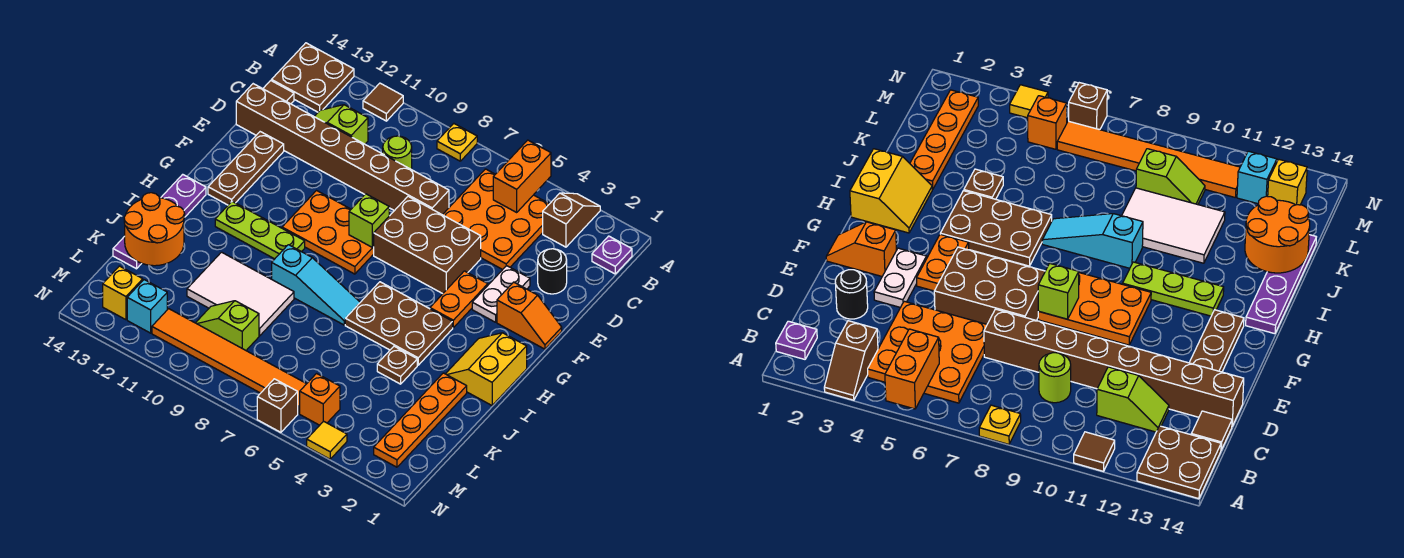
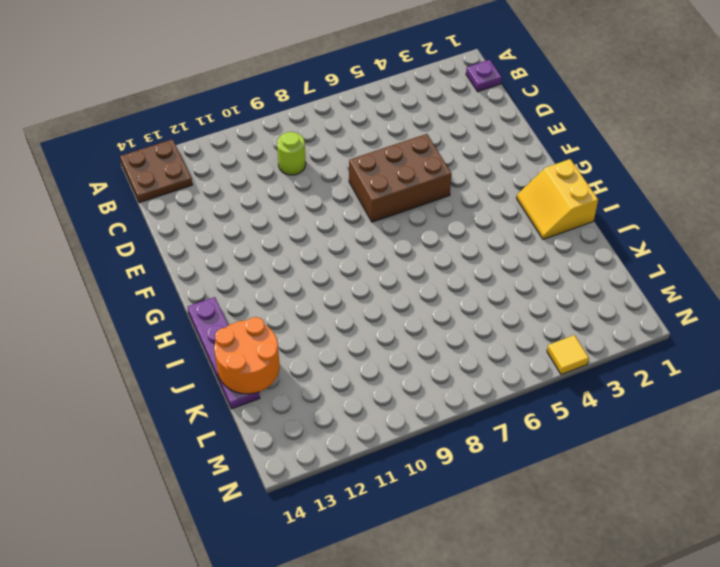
none -> brown 1x2 slope [543,193,600,247]
none -> yellow 1x1 plate [437,124,477,161]
none -> brown 1x1 tile [363,83,403,121]
none -> orange 3x3 plate [443,169,549,270]

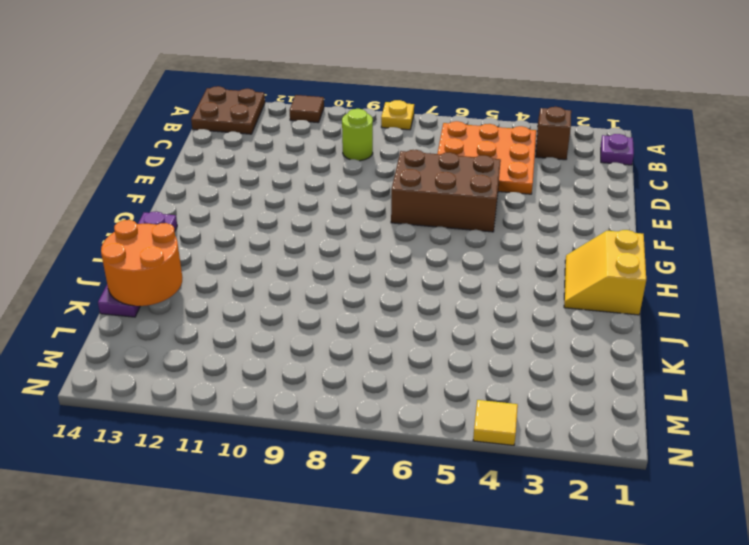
none -> lime 1x2 slope [314,105,368,144]
none -> brown 1x1 tile [263,81,294,104]
none -> black 1x1 round brick [538,249,567,294]
none -> brown 1x8 brick [236,84,449,215]

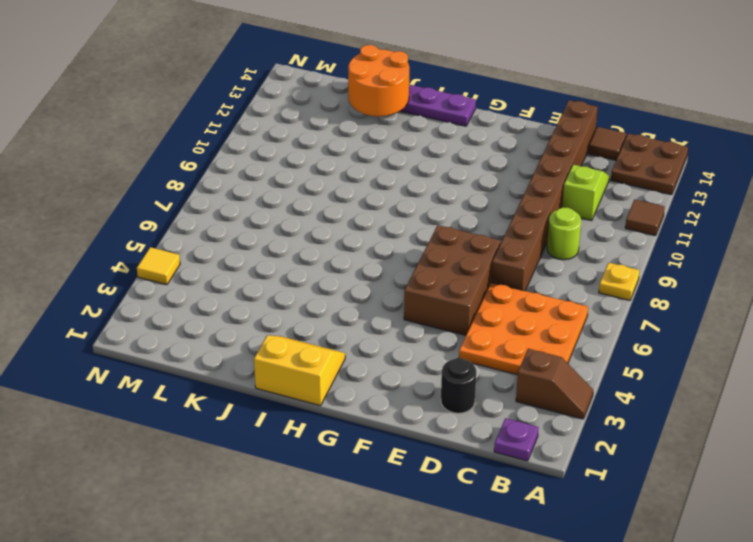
none -> white 1x2 plate [472,266,530,322]
none -> brown 1x3 plate [208,132,284,205]
none -> orange 1x2 slope [497,282,562,349]
none -> orange 1x2 plate [430,271,488,328]

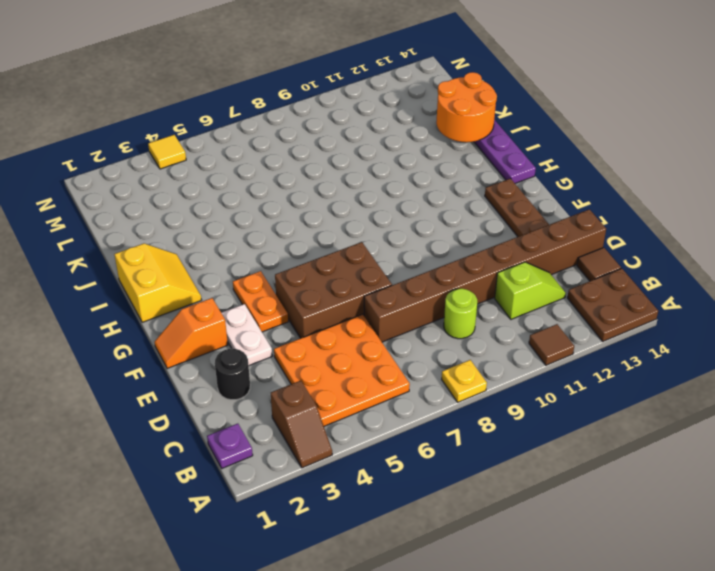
none -> orange 2x3 plate [282,191,374,274]
none -> brown 2x3 plate [345,282,453,365]
none -> lime 1x3 plate [215,201,305,259]
none -> cyan 1x3 slope [272,245,360,325]

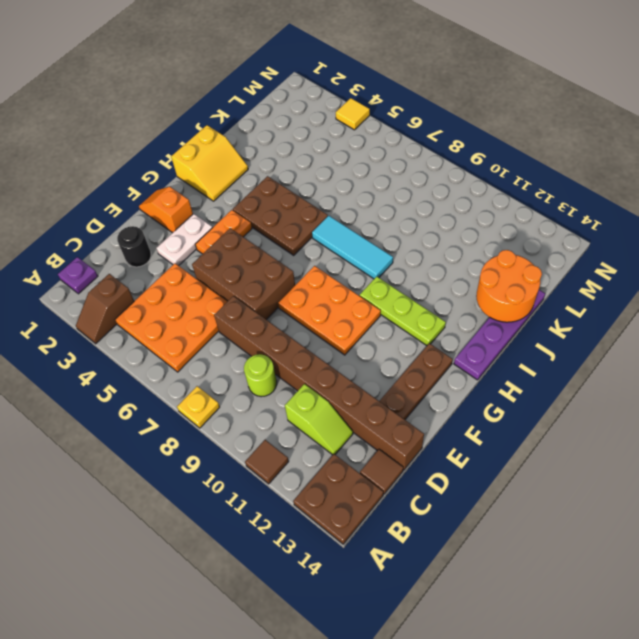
cyan 1x3 tile [312,216,393,279] -> cyan 1x3 slope [272,245,360,325]
none -> orange 1x4 plate [374,373,467,467]
none -> brown 1x1 plate [377,346,417,384]
none -> white 2x3 tile [187,252,294,336]
none -> lime 1x2 slope [196,301,259,350]

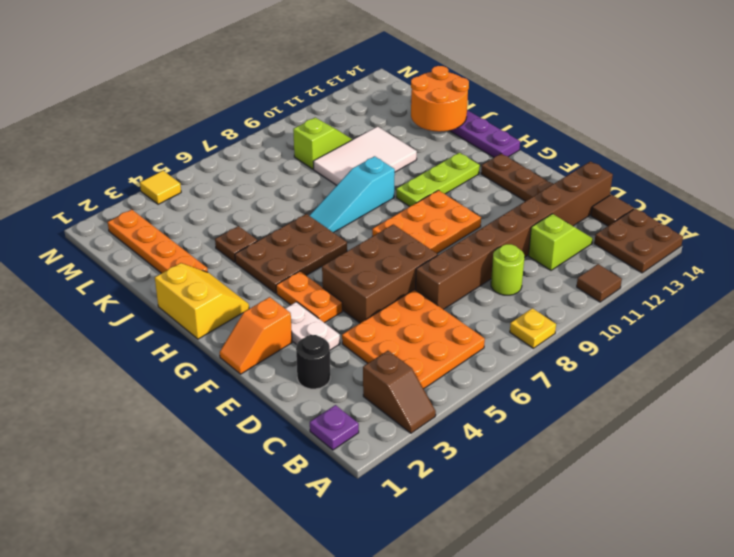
none -> orange 1x1 brick [300,374,340,425]
none -> orange 1x6 tile [152,309,306,414]
none -> cyan 1x1 brick [127,280,167,333]
none -> yellow 1x1 brick [103,266,143,320]

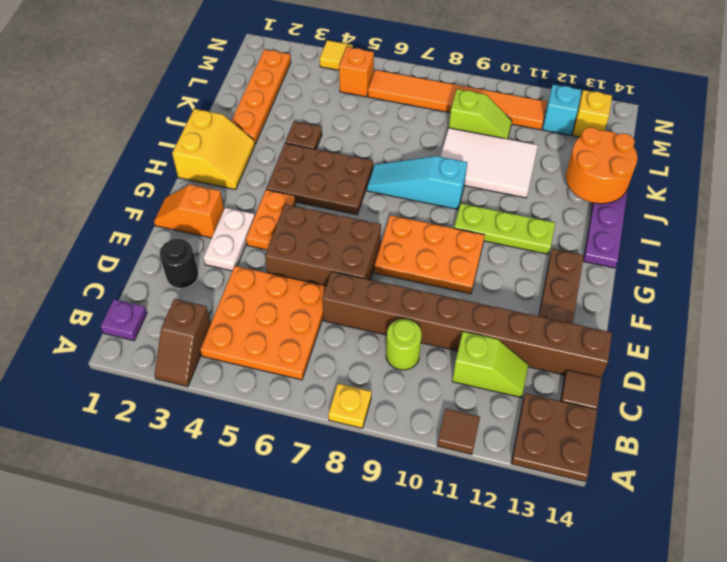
none -> brown 1x1 brick [257,379,298,432]
none -> orange 1x2 brick [493,140,551,212]
none -> lime 1x1 brick [349,194,389,248]

